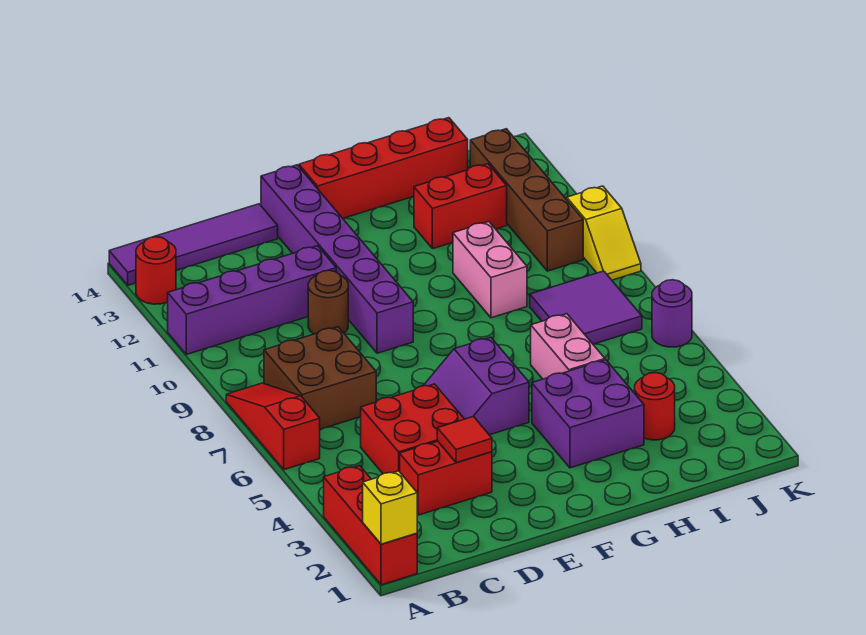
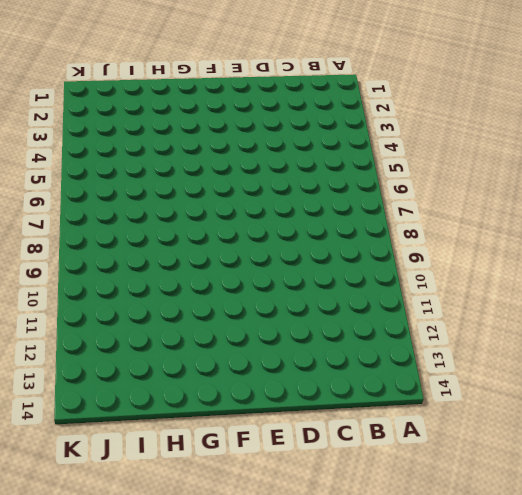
none -> red 1x3 brick [324,466,417,585]
none -> red 1x3 slope [226,383,320,470]
none -> purple 1x4 brick [168,246,336,354]

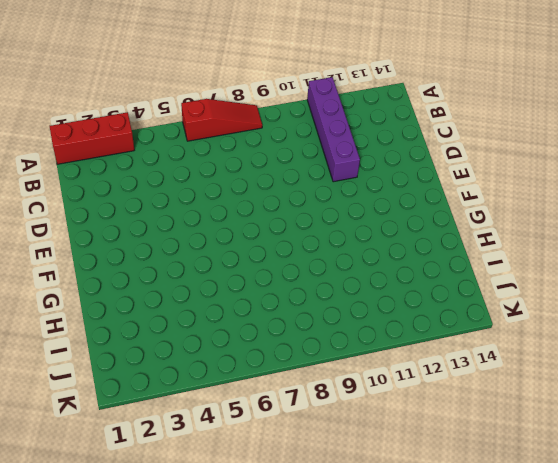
none -> red 1x1 round brick [136,237,176,304]
none -> purple 1x4 tile [109,204,278,285]
none -> brown 2x2 brick [264,327,376,429]

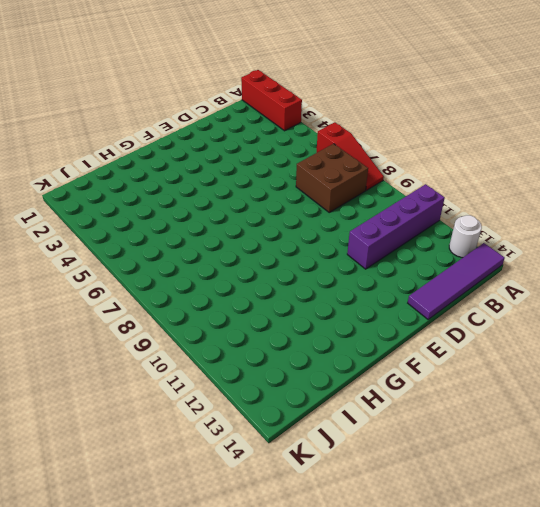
white 1x1 round brick [449,215,482,258] -> red 1x1 round brick [136,237,176,304]
none -> red 1x2 brick [400,441,492,515]
none -> red 2x2 brick [361,384,464,474]
none -> brown 1x1 round brick [308,270,348,334]

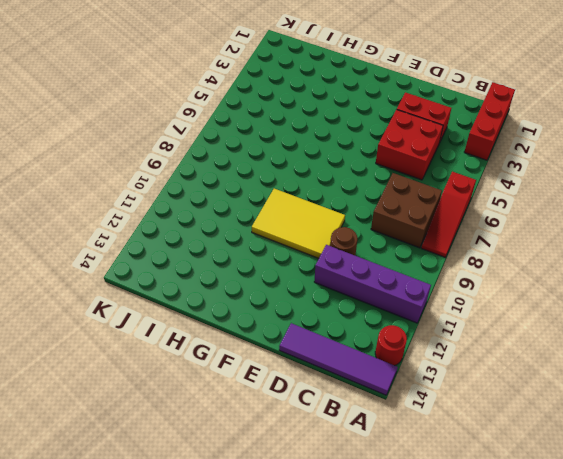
yellow 2x3 tile [252,189,345,258] -> purple 1x6 brick [261,165,413,353]
none -> purple 2x2 slope [423,337,529,435]
none -> red 1x4 brick [299,118,468,218]
none -> purple 2x2 brick [532,360,644,468]

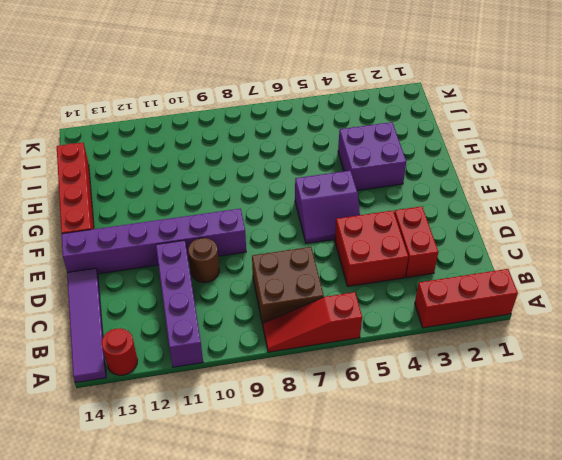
none -> pink 1x2 brick [531,314,605,379]
none -> pink 1x2 brick [453,222,527,318]
none -> red 1x2 brick [414,164,507,249]

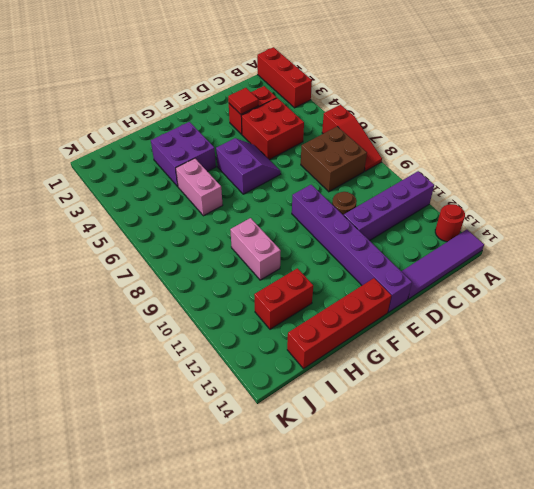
none -> red 1x1 round brick [635,373,675,440]
none -> purple 2x2 tile [530,271,642,344]
none -> brown 1x4 brick [470,129,583,271]

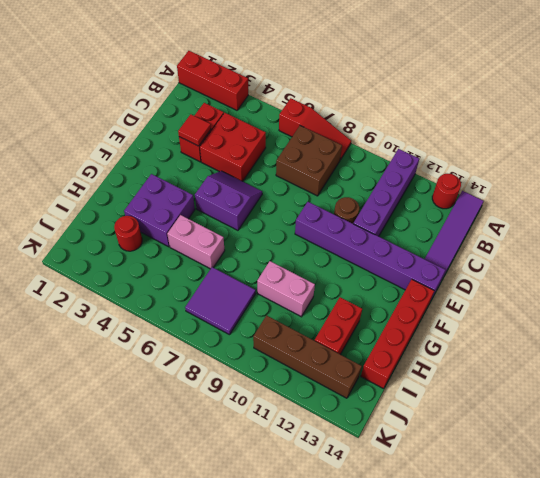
none -> purple 1x1 round brick [652,280,692,347]
none -> yellow 1x2 slope [567,186,641,280]
none -> yellow 1x1 brick [363,471,417,544]

